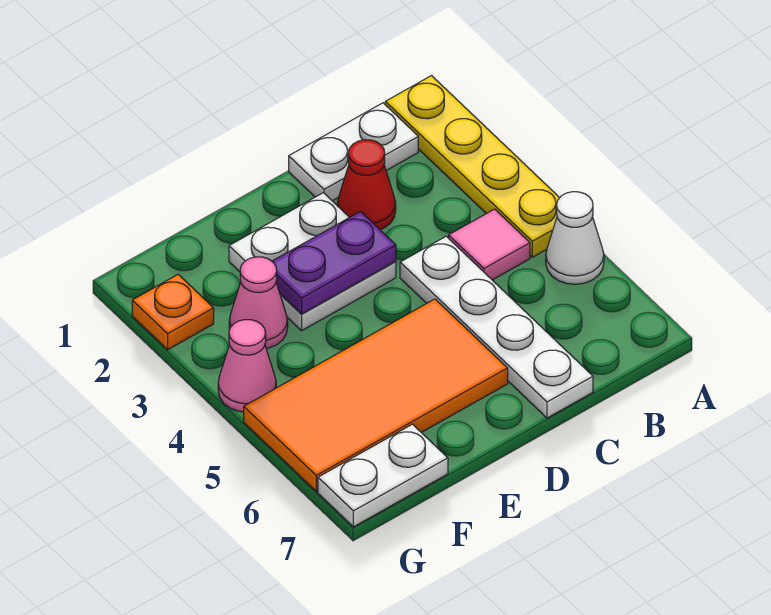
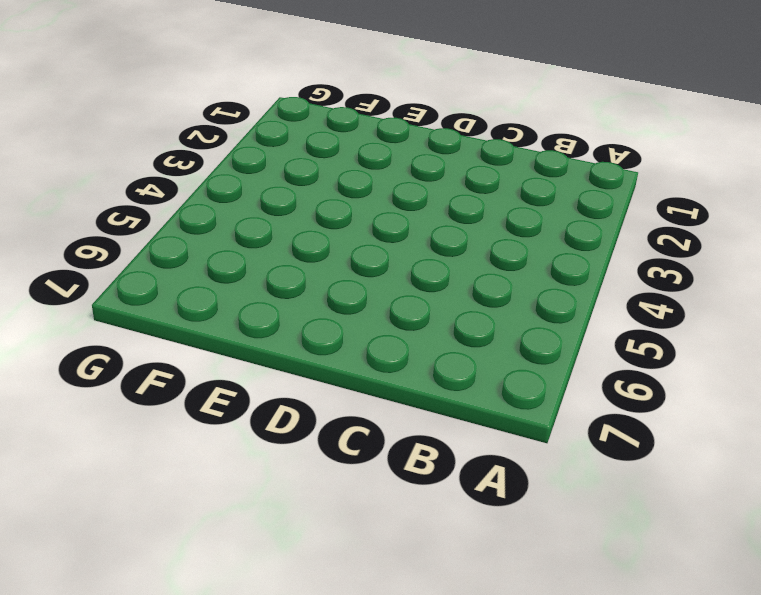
none -> yellow 1x4 plate [385,76,560,257]
none -> white 1x1 cone [546,192,604,284]
none -> white 1x2 plate [289,103,418,201]

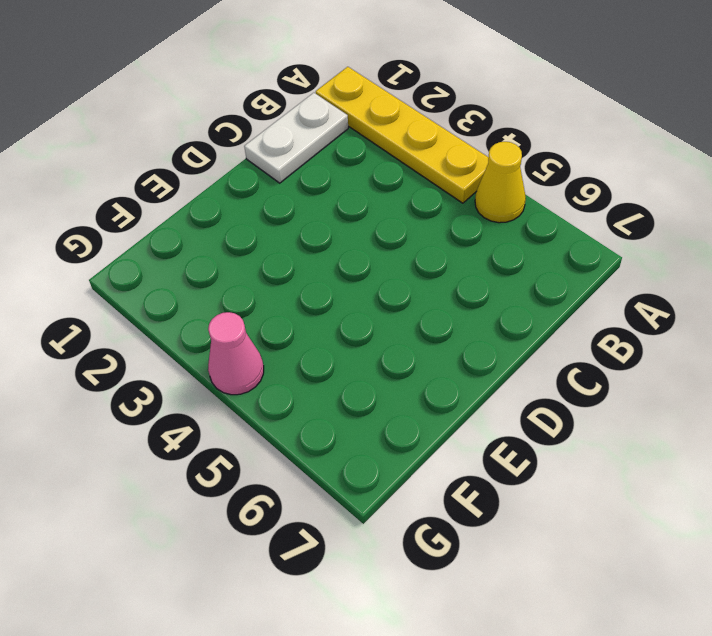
yellow 1x1 cone [475,142,526,223] -> white 1x1 cone [546,192,604,284]
none -> pink 1x1 tile [449,209,530,280]
none -> red 1x1 cone [337,140,396,230]
none -> white 1x4 plate [400,236,593,418]

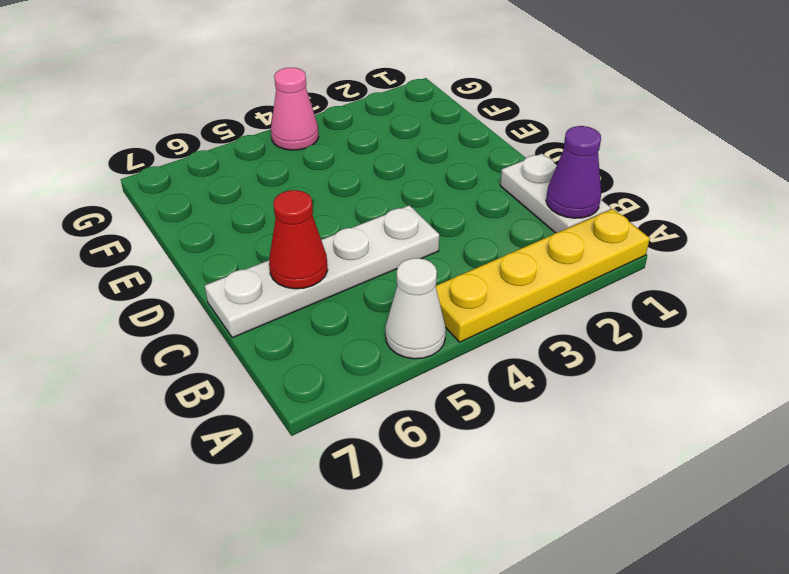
purple 1x1 cone [546,126,601,218] -> none
red 1x1 cone [269,190,328,289] -> red 1x1 cone moved to [337,140,396,230]
none -> pink 1x1 tile [449,209,530,280]
none -> white 2x2 plate [229,193,396,331]
none -> orange 2x4 tile [244,299,508,491]

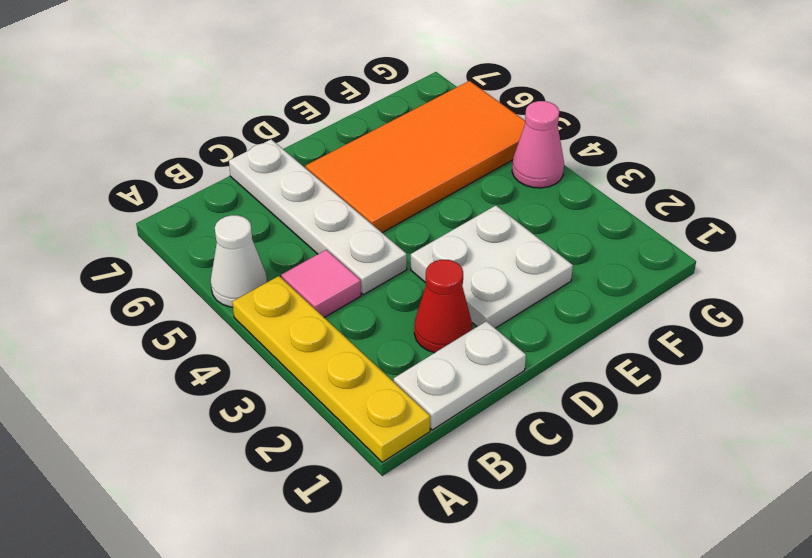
none -> pink 1x1 cone [229,257,288,349]
none -> white 1x2 plate [318,424,448,527]
none -> orange 1x1 plate [132,274,214,350]

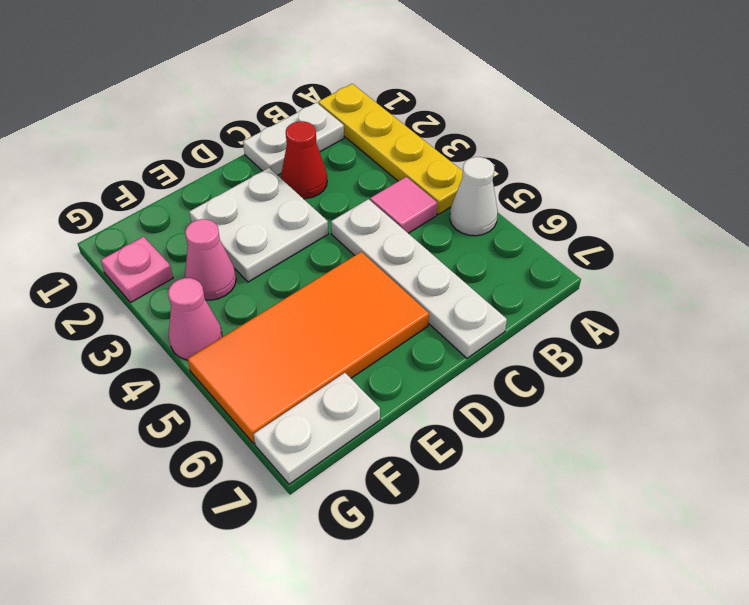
pink 1x1 plate [101,237,173,303] -> orange 1x1 plate [132,274,214,350]
none -> purple 1x2 plate [272,212,396,314]

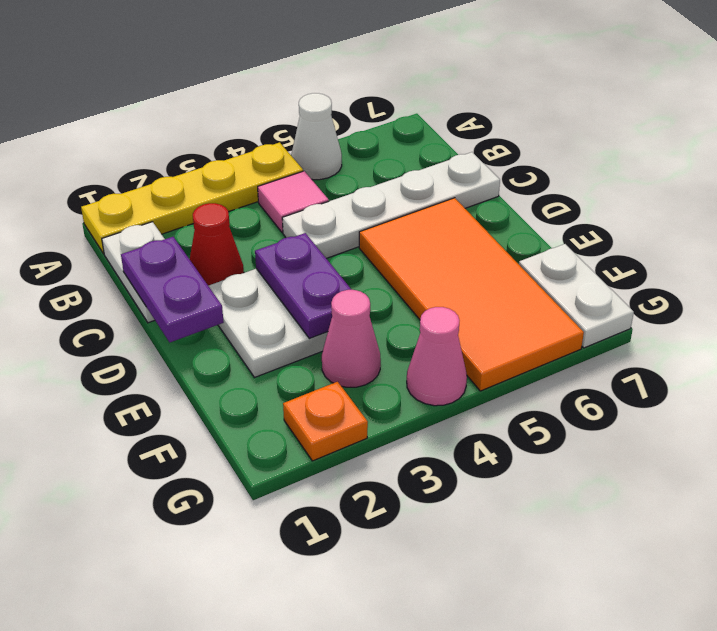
purple 1x2 plate [121,237,224,342] -> none

